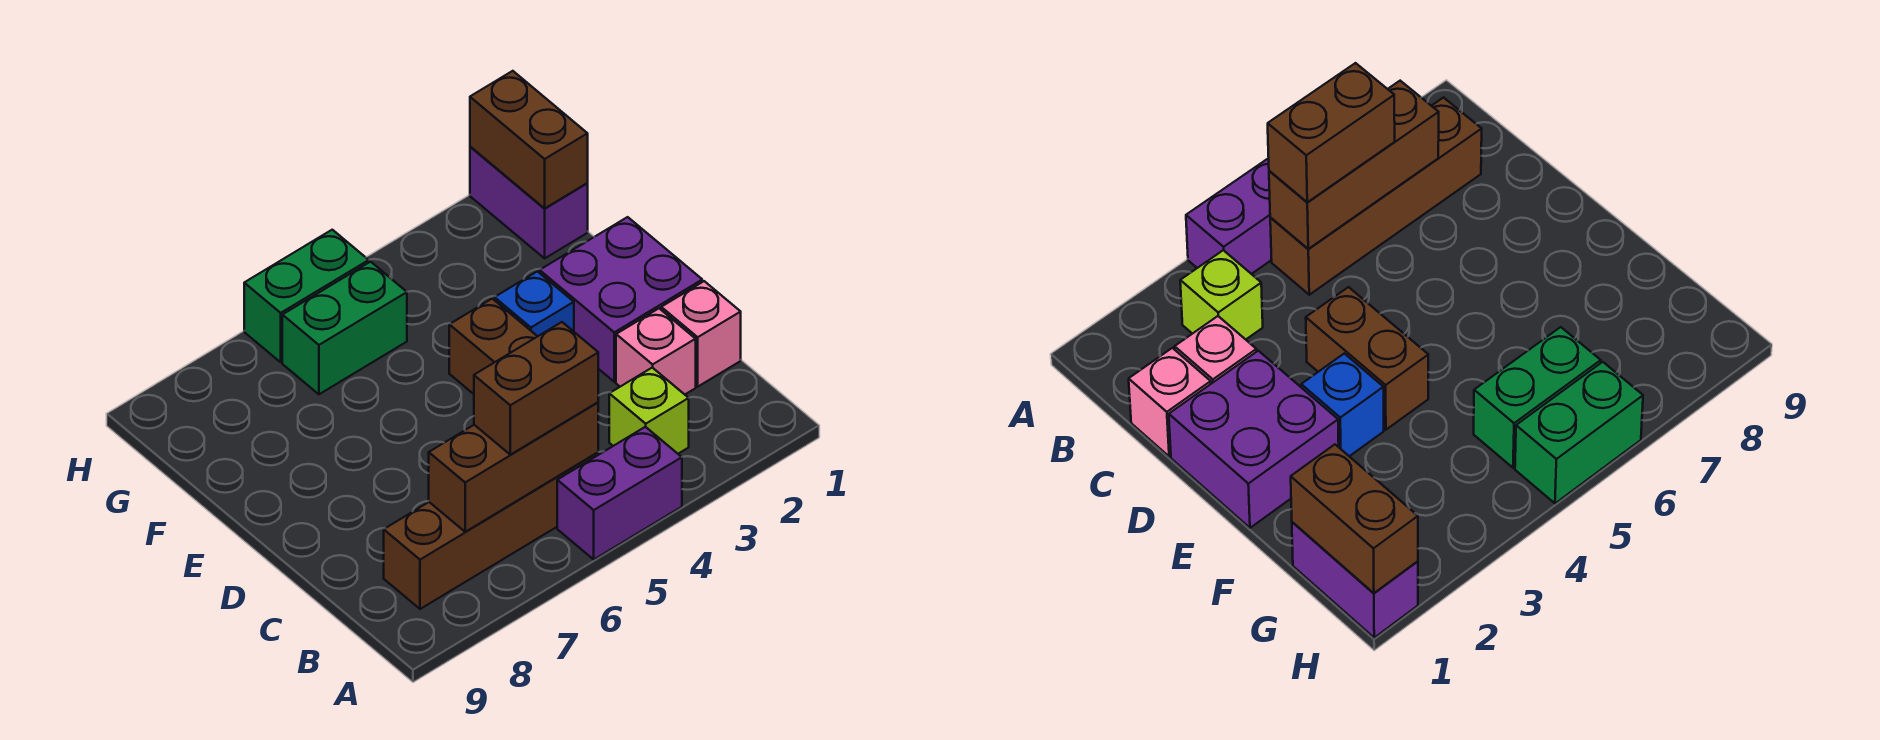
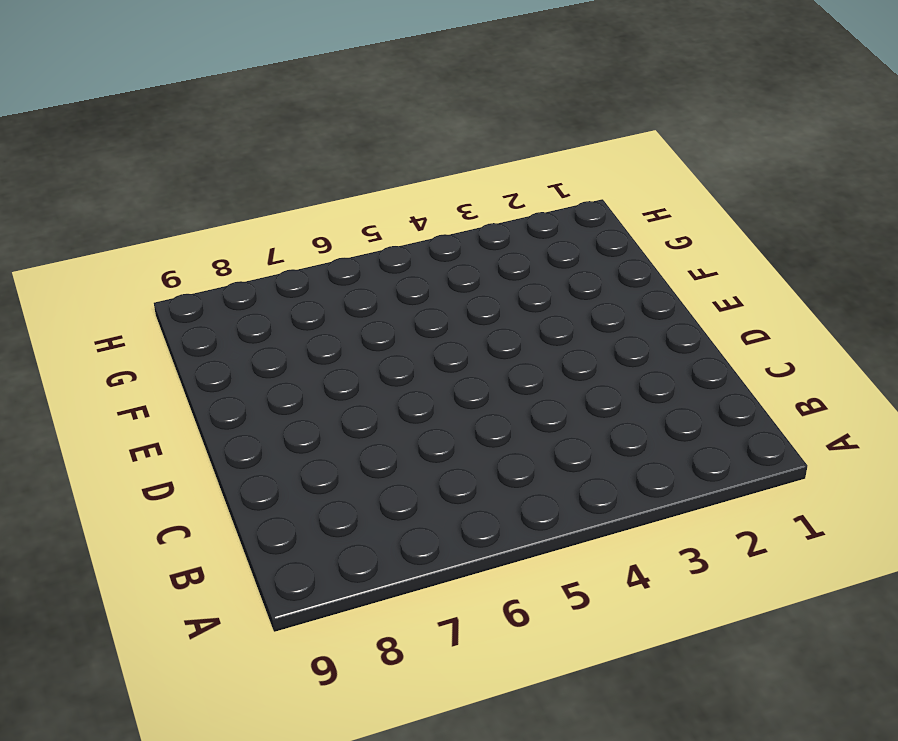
none -> purple 1x2 brick [557,427,682,559]
none -> lime 1x1 brick [609,368,689,454]
none -> brown 1x4 brick [384,452,598,609]

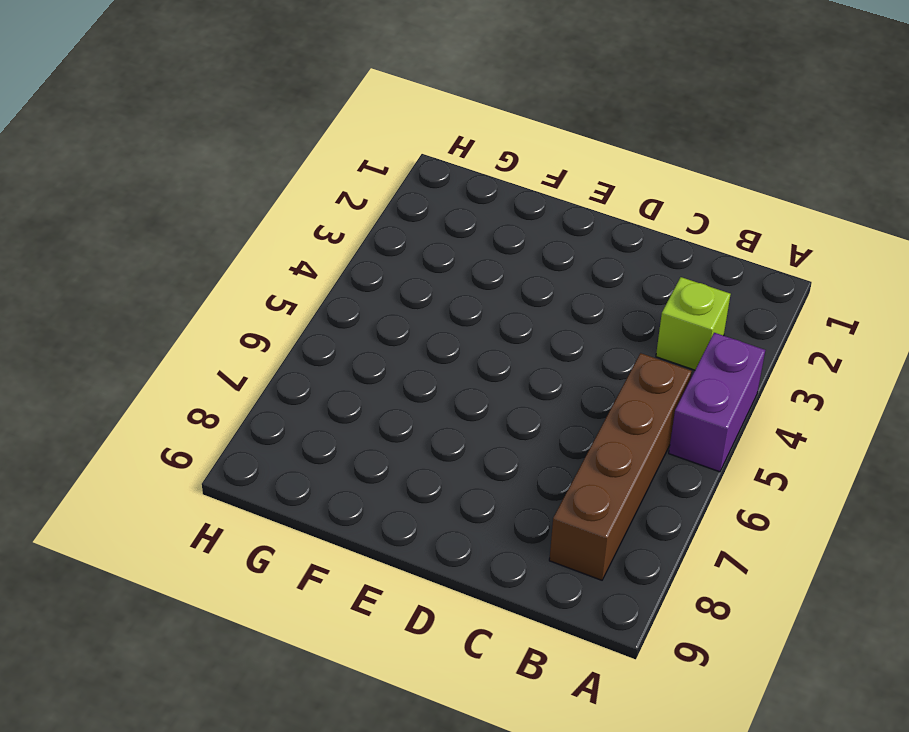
none -> pink 1x1 brick [661,281,741,387]
none -> pink 1x1 brick [616,309,696,394]
none -> purple 2x2 brick [540,217,702,382]

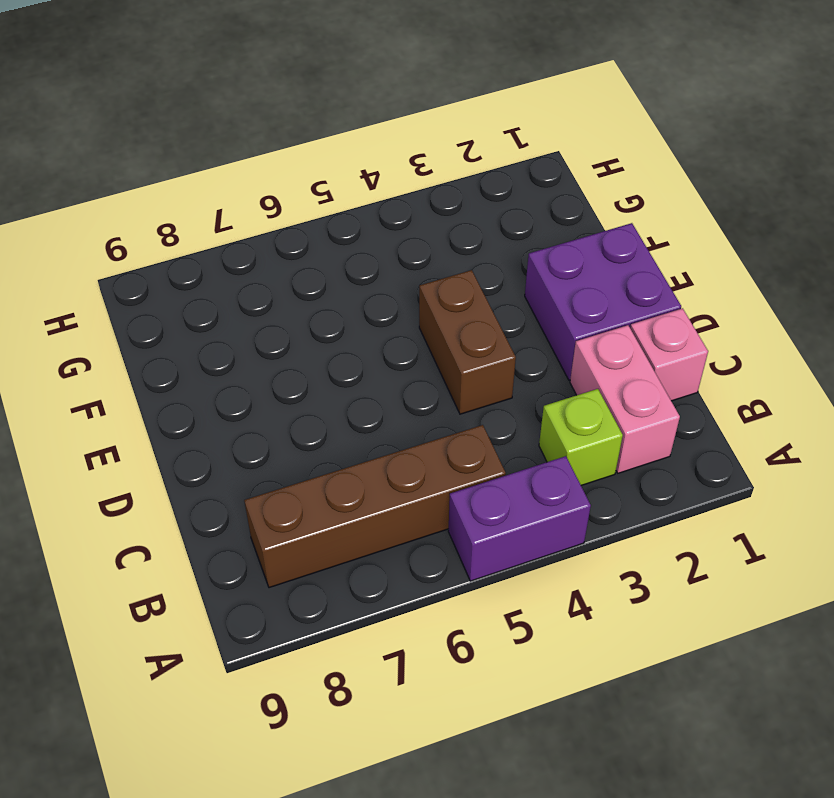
pink 1x2 brick [570,325,680,473] -> pink 1x1 brick [616,309,696,394]
none -> blue 1x1 brick [494,271,574,336]
none -> purple 1x2 brick [470,147,588,258]
none -> green 1x2 brick [282,262,407,394]

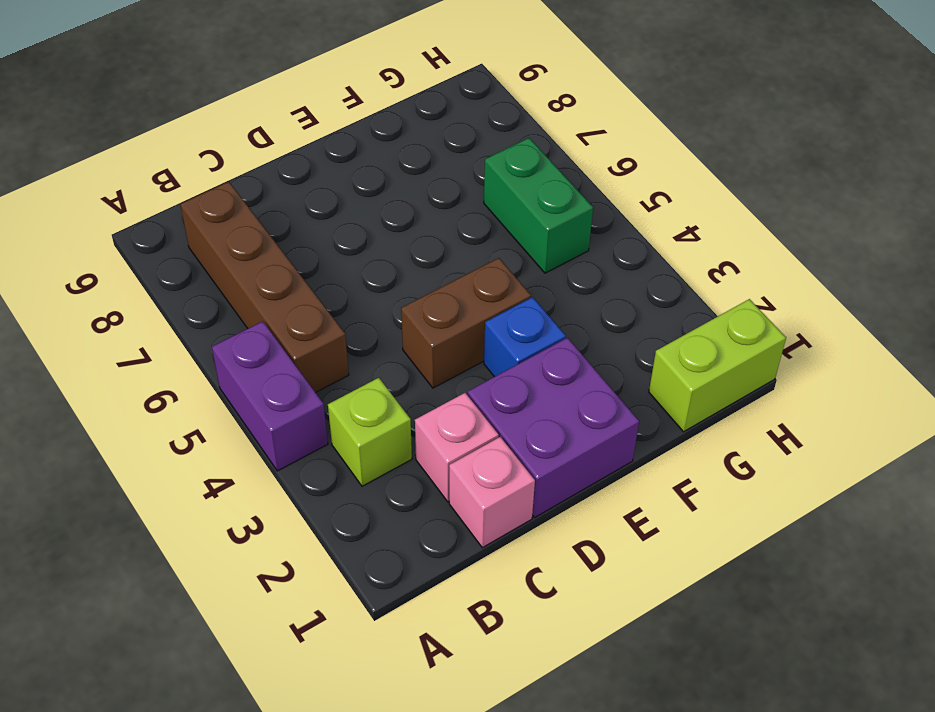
lime 1x2 brick [649,299,786,432] -> purple 1x2 brick [470,147,588,258]
none -> green 1x2 brick [244,230,369,362]
none -> brown 1x3 brick [429,402,598,532]
none -> brown 1x2 brick [470,71,588,209]

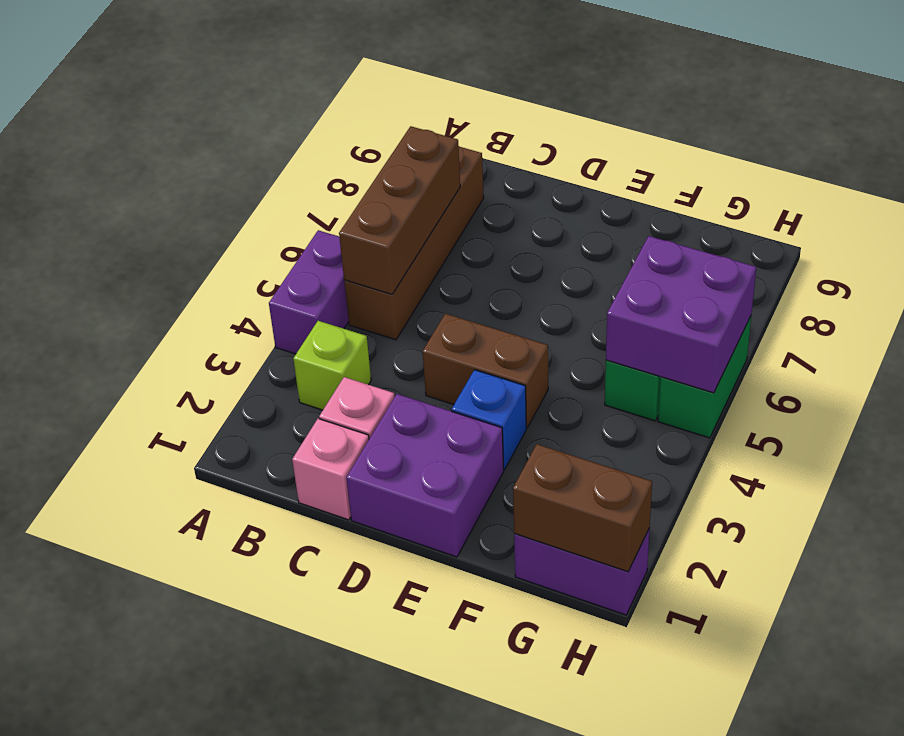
purple 2x2 brick [606,236,756,393] -> none
none -> brown 1x2 brick [474,322,598,455]

